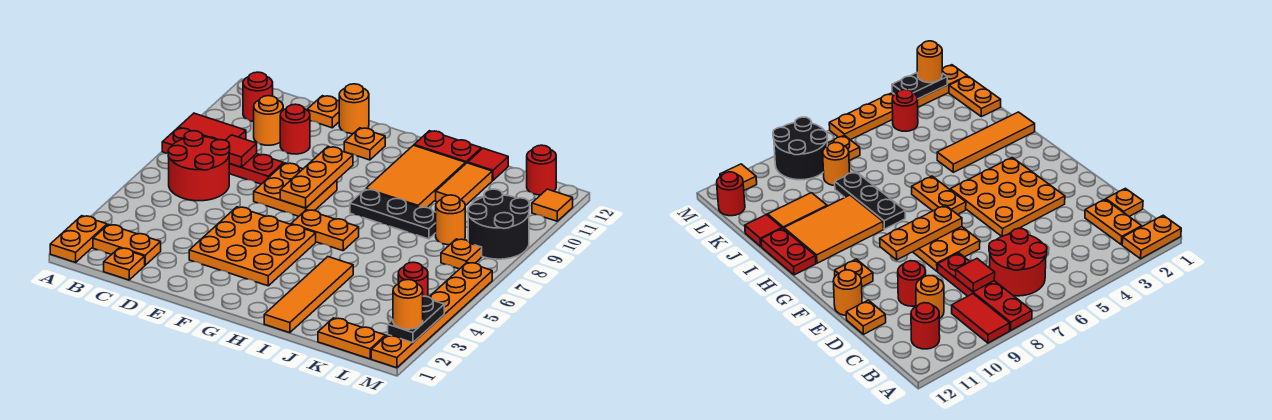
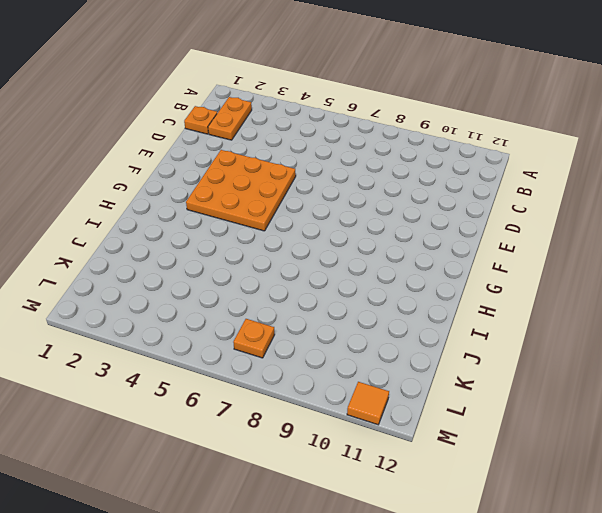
none -> orange 1x2 plate [50,216,107,262]
none -> red 1x4 plate [162,128,284,184]
none -> red 1x2 tile [179,113,246,140]
none -> red 2x2 round brick [168,131,230,201]

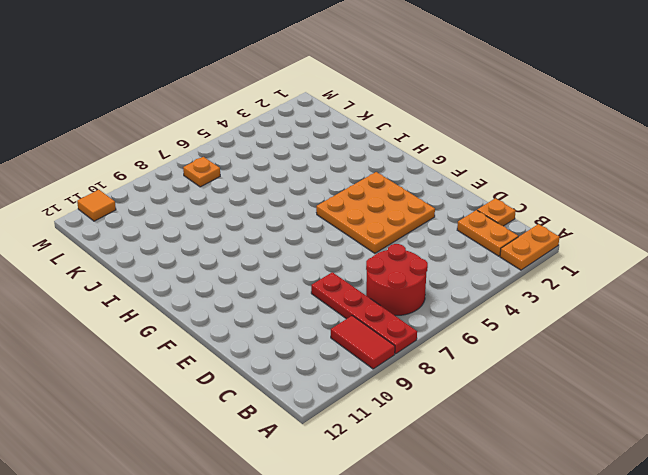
none -> red 1x1 round brick [243,72,273,122]
none -> orange 1x1 round brick [254,96,283,145]
none -> red 1x1 round brick [280,104,310,154]
none -> orange 1x1 plate [307,96,339,128]

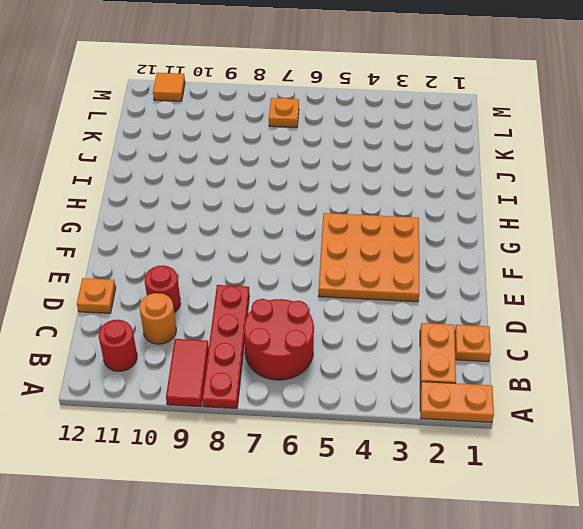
none -> orange 2x2 plate [254,163,337,216]
none -> orange 1x1 round brick [339,84,369,134]
none -> orange 1x1 plate [344,128,385,160]
none -> orange 1x2 plate [291,210,359,251]

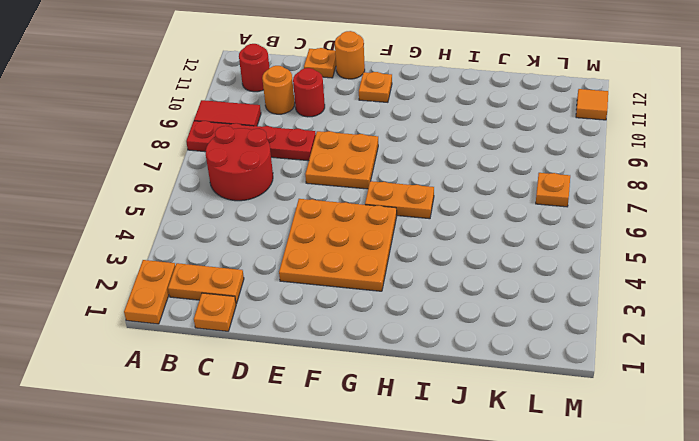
none -> black 1x3 plate [350,189,436,239]
none -> orange 2x3 tile [366,145,466,208]
none -> red 1x2 plate [414,131,482,163]
none -> orange 1x4 tile [264,257,353,333]

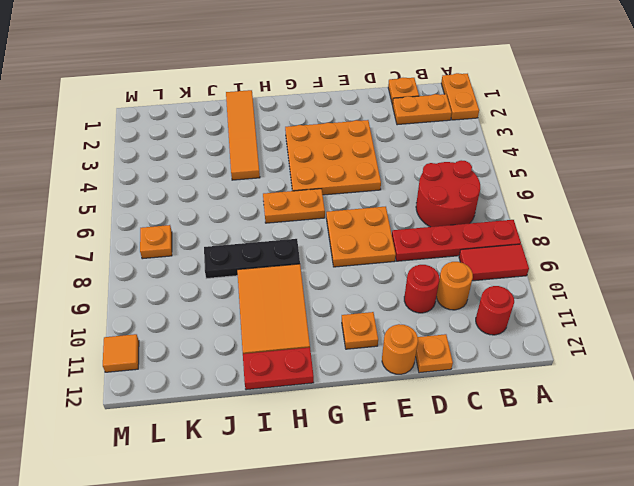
none -> orange 1x2 tile [436,163,492,206]
none -> red 1x1 tile [468,148,508,180]
none -> orange 1x2 plate [318,318,385,359]
none -> orange 1x1 round brick [436,195,465,245]

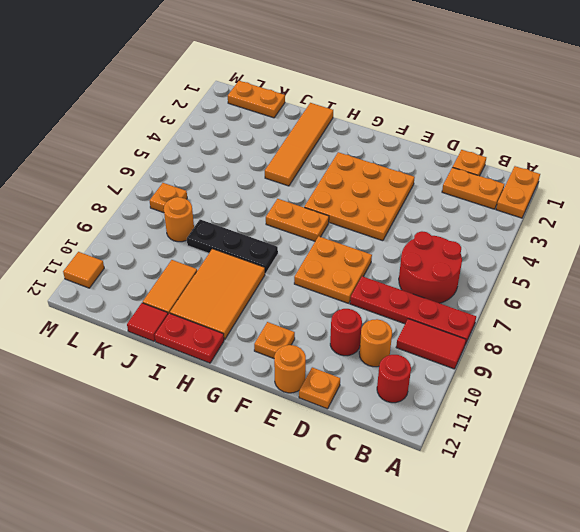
none -> red 1x1 round brick [398,262,428,297]
none -> black 2x2 round brick [468,189,530,259]
none -> red 1x1 round brick [527,145,556,195]
none -> orange 1x6 plate [371,262,492,368]

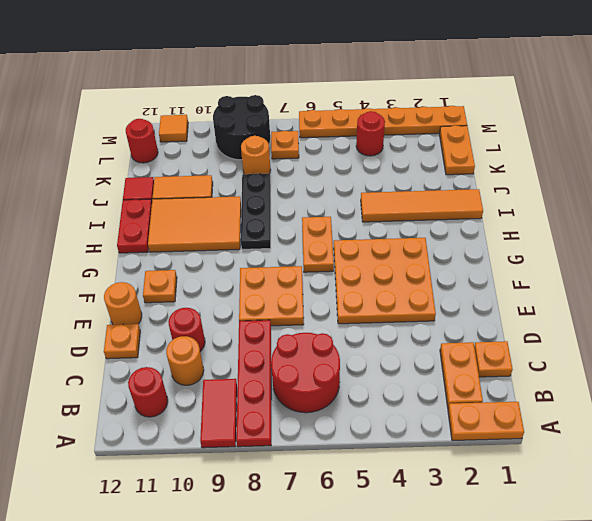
none -> red 1x1 tile [226,135,257,167]
none -> orange 1x3 plate [280,147,353,208]
none -> black 1x2 plate [388,296,444,343]
none -> orange 1x1 round brick [393,280,423,329]

